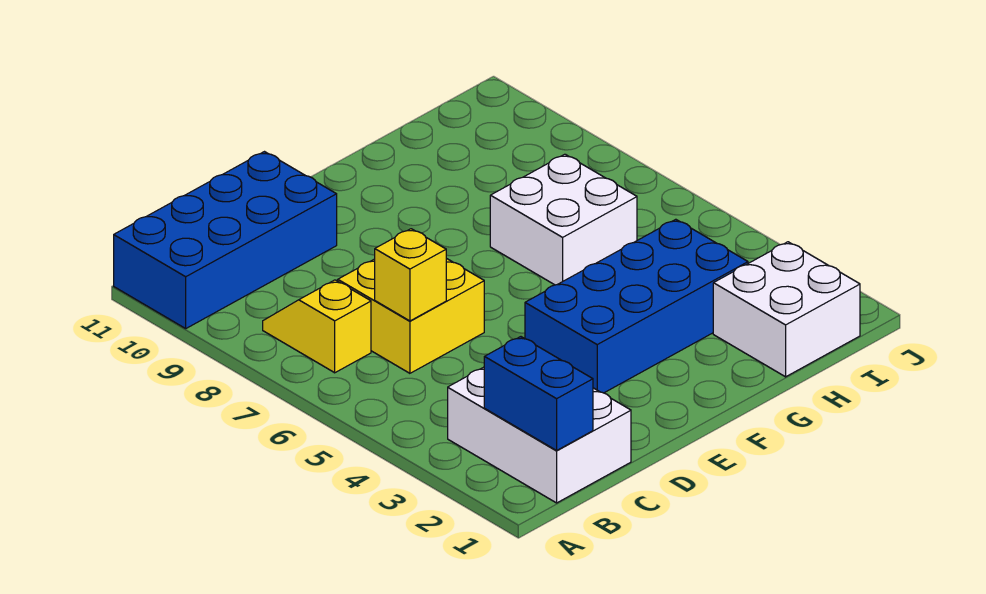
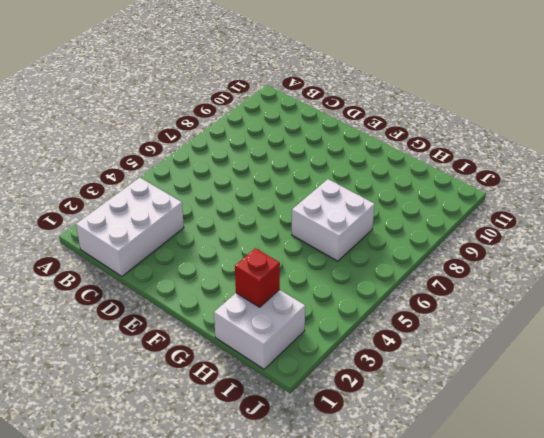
red 1x1 brick [235,248,280,307] -> none
none -> blue 2x4 brick [114,152,337,328]
none -> yellow 1x2 slope [263,280,371,373]

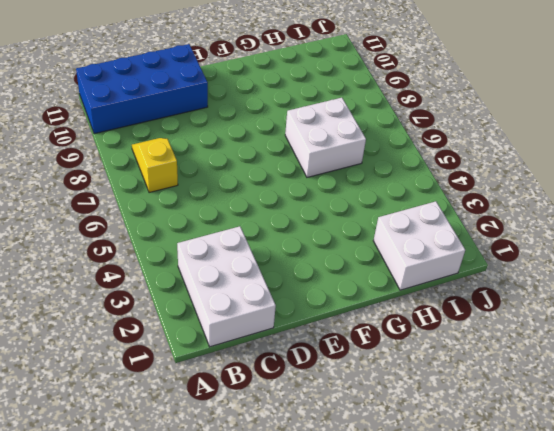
none -> yellow 2x2 brick [338,258,484,373]
none -> blue 2x4 brick [525,219,748,393]

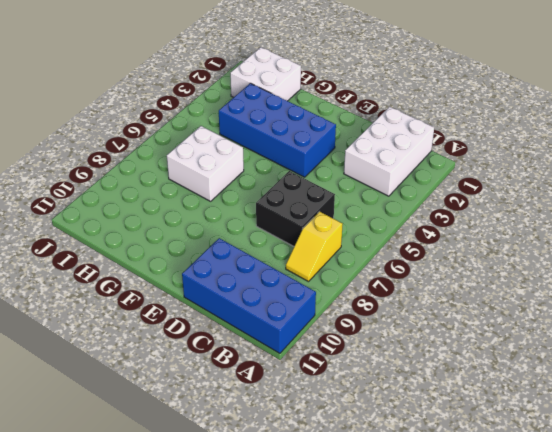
black 2x2 brick [256,171,335,246] -> yellow 2x2 brick [338,258,484,373]
none -> blue 1x2 brick [484,337,593,450]
none -> yellow 1x1 brick [375,229,446,321]

